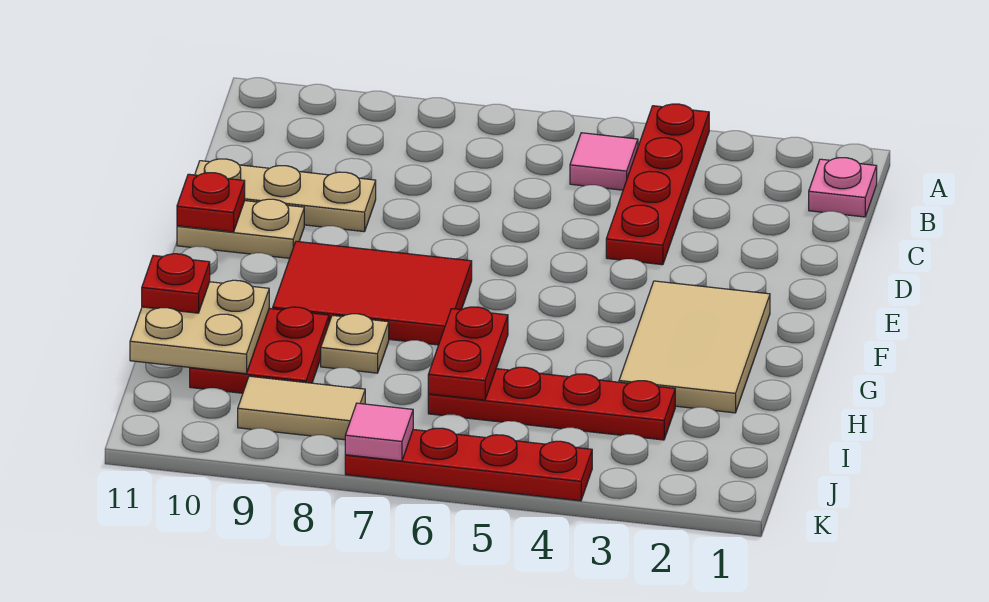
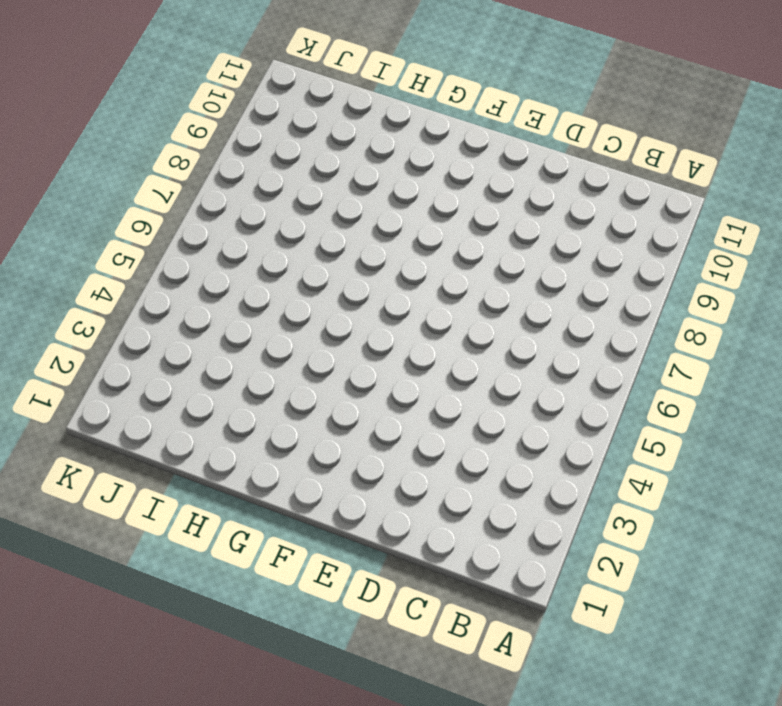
none -> red 1x4 plate [606,104,709,265]
none -> pink 1x1 plate [809,158,877,217]
none -> pink 1x1 tile [570,133,638,190]

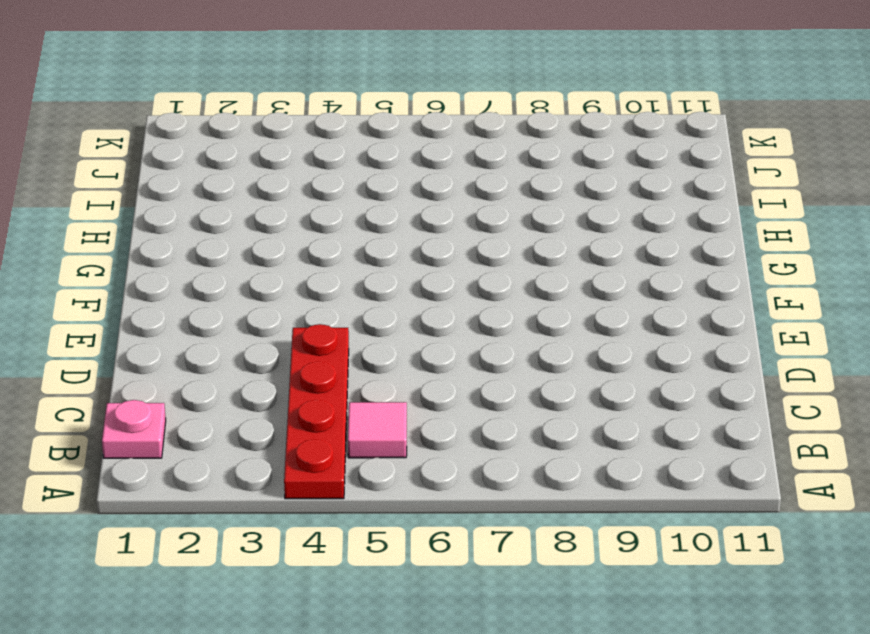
none -> tan 1x3 plate [195,159,376,232]
none -> tan 1x2 plate [177,199,304,258]
none -> tan 2x3 tile [619,281,770,413]

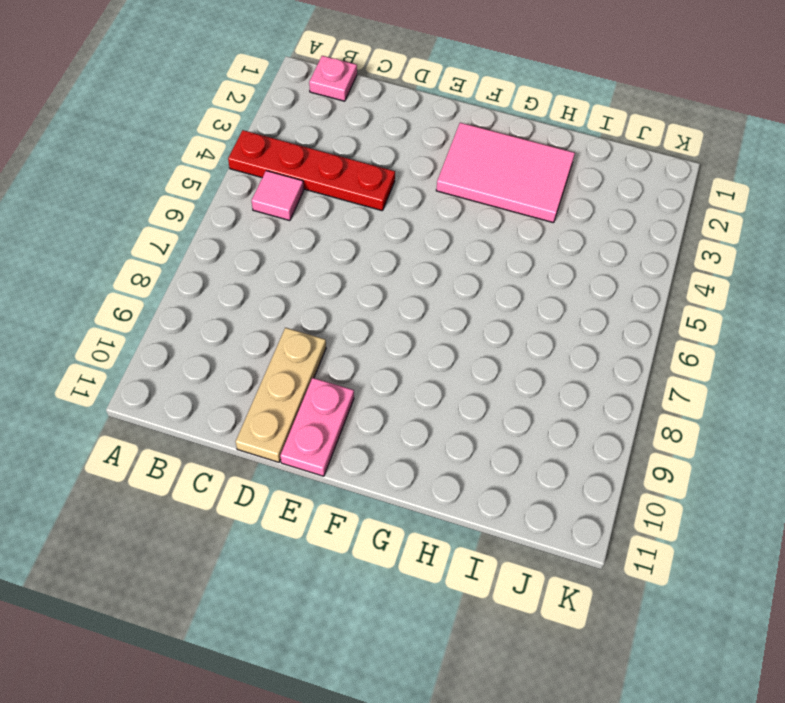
pink 1x2 plate [280,378,354,476] -> tan 1x2 plate [177,199,304,258]
pink 2x3 tile [436,123,575,223] -> tan 2x3 tile [619,281,770,413]
none -> red 2x3 tile [273,241,472,345]
none -> tan 1x1 plate [321,314,389,373]
none -> red 2x2 plate [190,307,329,393]

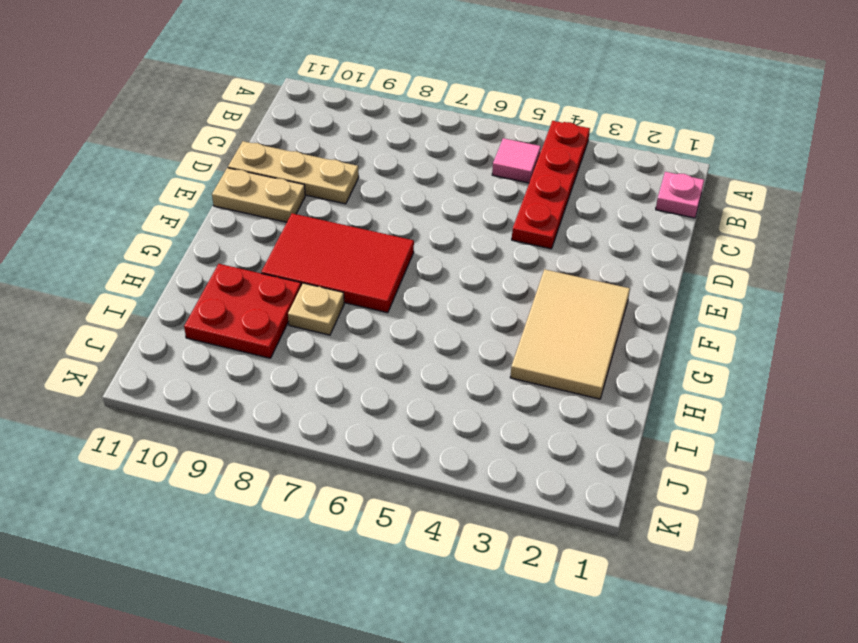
none -> red 1x4 plate [428,367,675,440]
none -> tan 1x2 tile [238,376,365,440]
none -> red 1x4 plate [345,428,592,501]

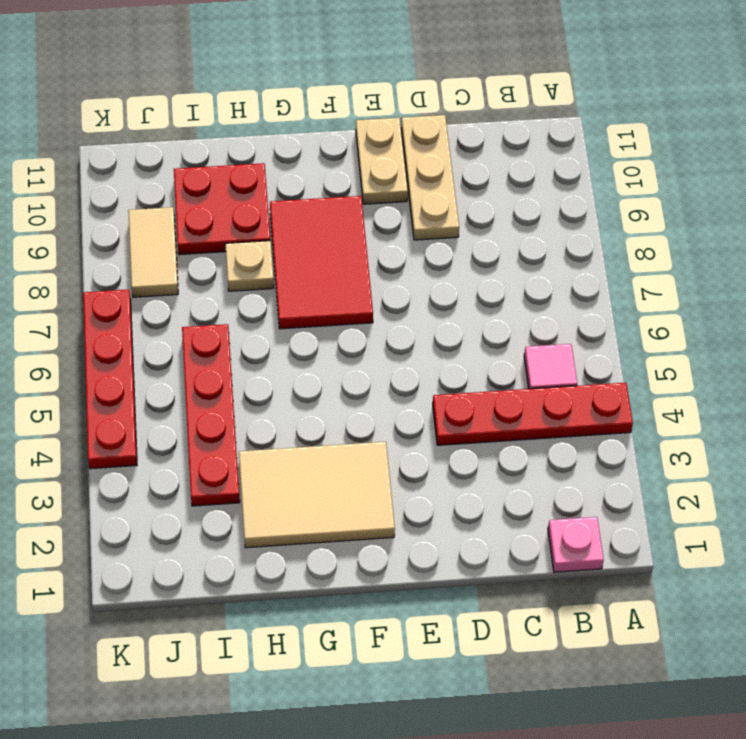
none -> red 1x1 plate [177,173,245,232]
none -> red 1x2 plate [428,307,508,400]
none -> tan 2x2 plate [130,280,269,374]

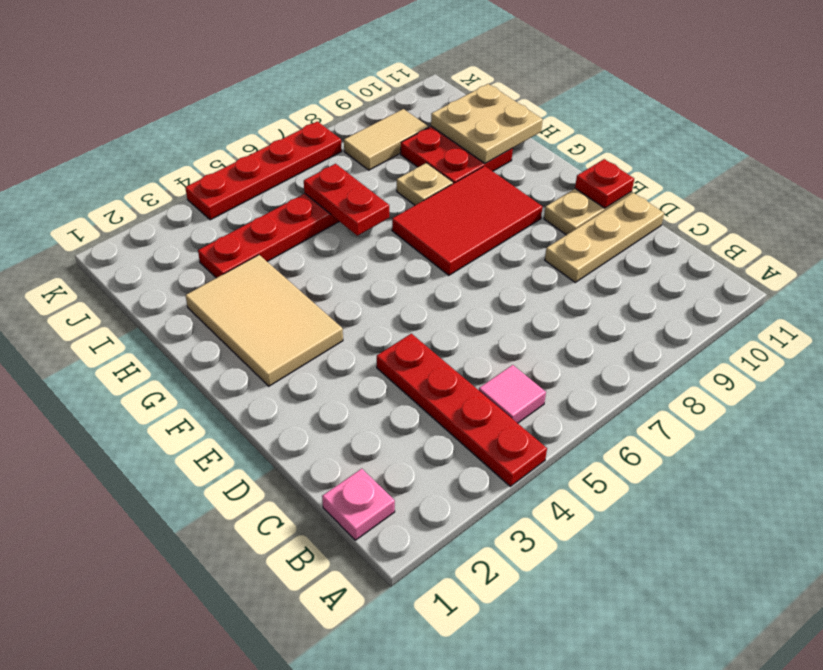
none -> pink 1x1 tile [345,403,413,461]
none -> red 1x1 plate [142,254,210,313]

